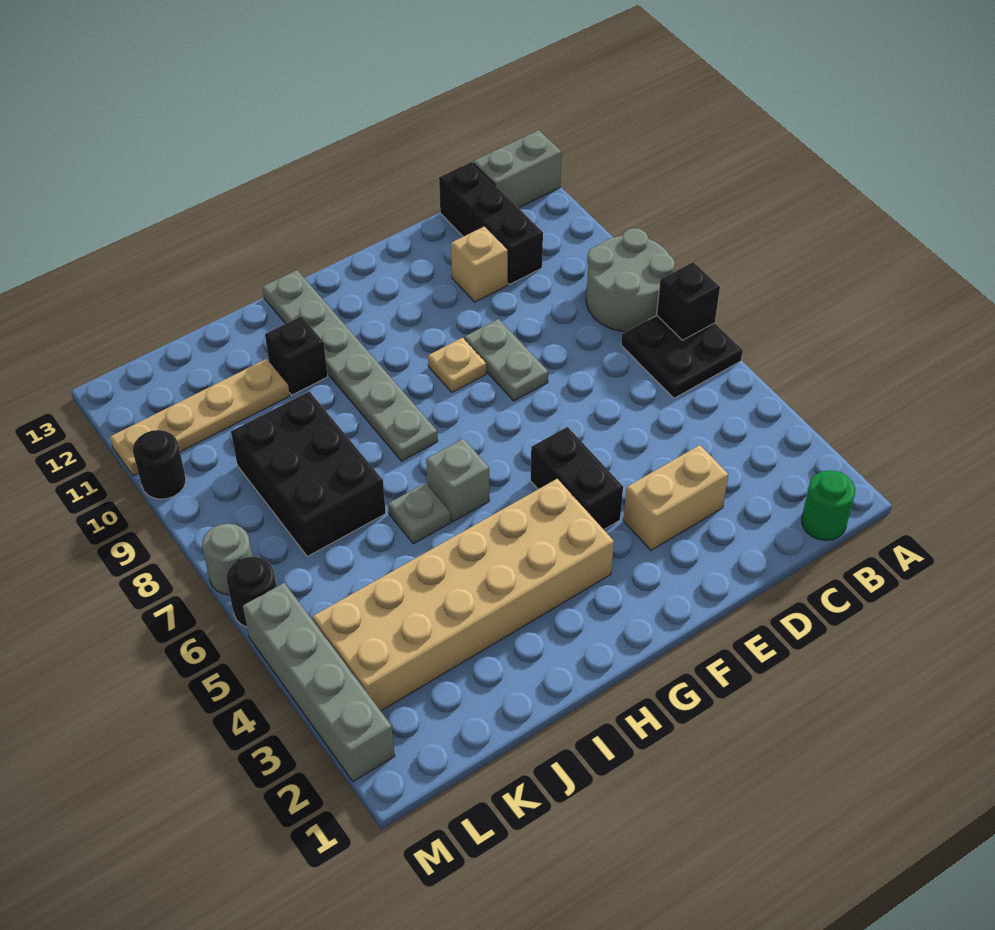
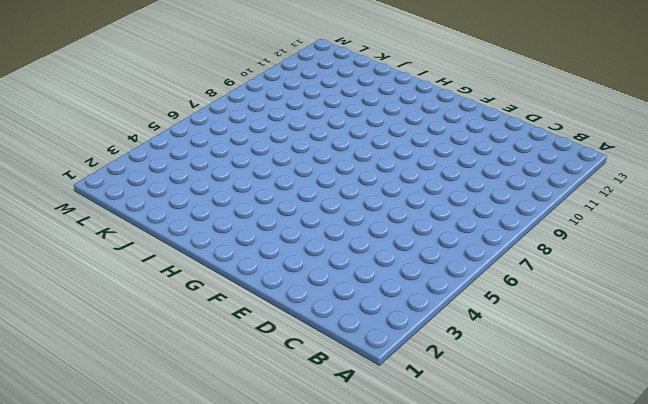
none -> black 2x2 plate [621,316,743,398]
none -> grey 2x2 round brick [586,228,675,332]
none -> grey 1x2 brick [473,130,562,208]

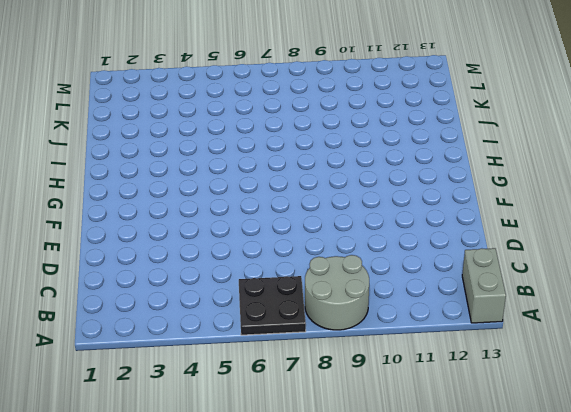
none -> green 1x1 round brick [802,470,855,540]
none -> black 1x3 brick [439,162,543,284]
none -> tan 1x2 brick [623,445,729,550]

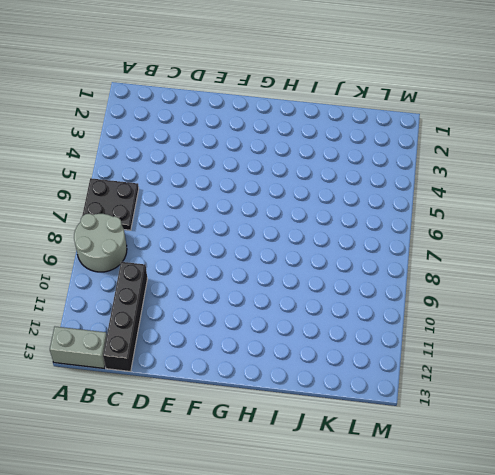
black 1x4 brick [103,262,147,371] -> black 1x3 brick [439,162,543,284]
none -> green 1x1 round brick [802,470,855,540]
none -> tan 1x2 brick [623,445,729,550]
none -> tan 1x1 brick [451,226,508,302]

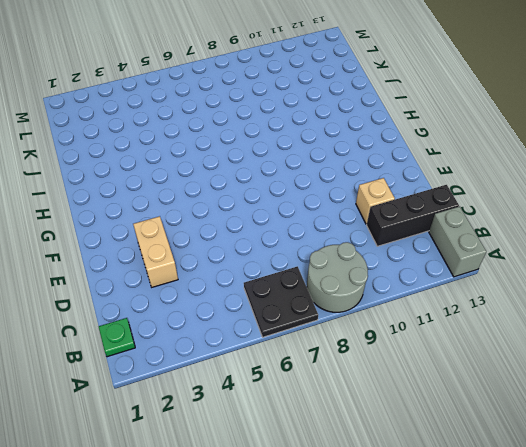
green 1x1 plate [99,318,135,357] -> green 1x1 round brick [802,470,855,540]
none -> grey 1x2 plate [464,319,548,401]
none -> black 1x2 brick [530,427,623,530]
none -> tan 1x1 plate [428,338,487,392]

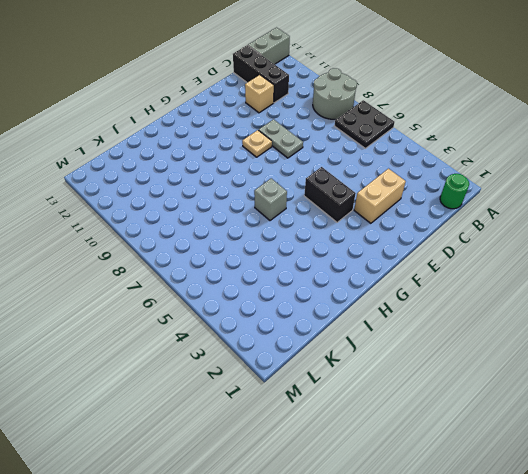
none -> tan 2x6 brick [313,479,614,711]
none -> grey 1x6 plate [262,270,438,461]
none -> grey 1x1 plate [388,483,451,544]

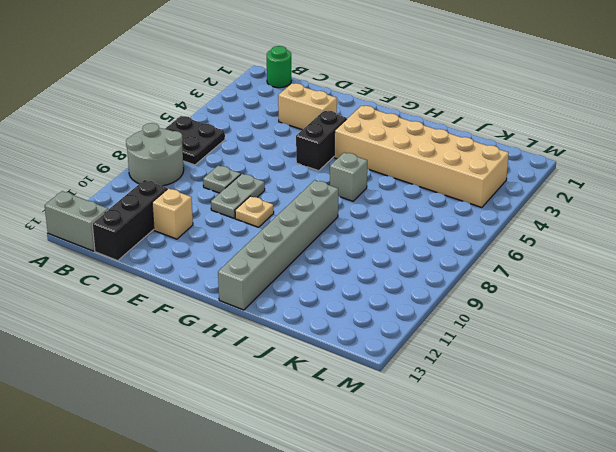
grey 1x1 plate [203,165,241,193] -> grey 1x1 plate moved to [388,483,451,544]
grey 1x6 brick [218,180,338,310] -> grey 1x6 plate [262,270,438,461]
none -> black 1x1 brick [265,316,328,395]
none -> black 2x3 brick [231,391,386,556]
none -> tan 1x4 plate [110,359,290,476]

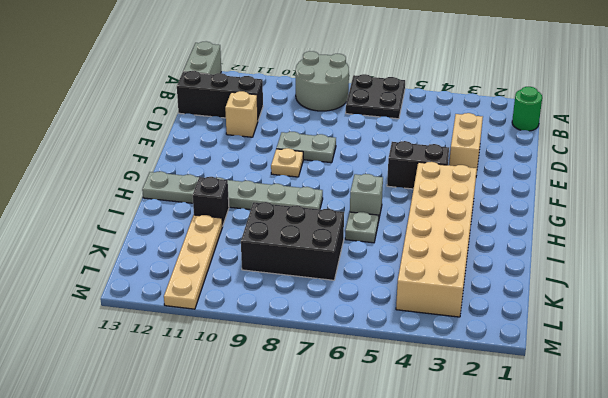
none -> grey 1x4 brick [243,583,395,782]
none -> black 1x1 round brick [227,557,277,627]
none -> grey 1x1 round brick [202,524,252,595]

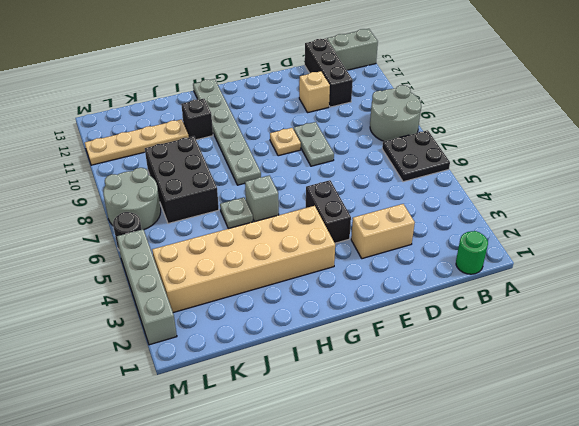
grey 2x2 round brick [103,168,161,230] -> grey 1x1 round brick [202,524,252,595]
none -> black 1x1 round brick [133,430,186,499]
none -> black 1x1 brick [657,262,720,340]

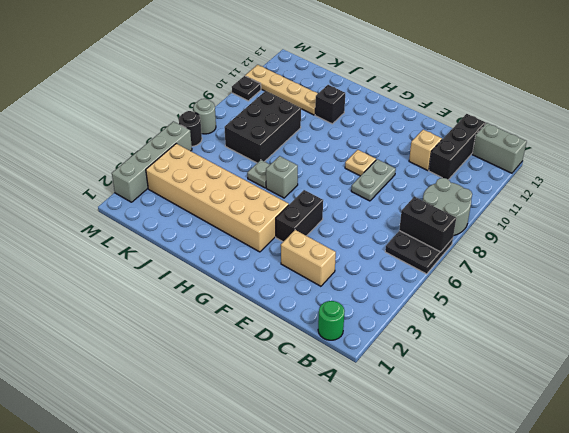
black 1x2 brick [399,197,456,252] -> black 1x1 brick [657,262,720,340]
black 1x1 plate [232,76,261,101] -> black 1x1 round brick [133,430,186,499]
none -> grey 1x6 plate [262,270,438,461]

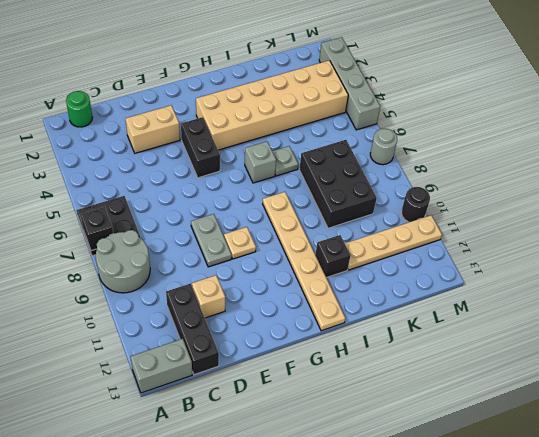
tan 1x6 plate [263,192,345,331] -> grey 1x6 plate [262,270,438,461]
none -> black 1x1 round brick [227,557,277,627]

